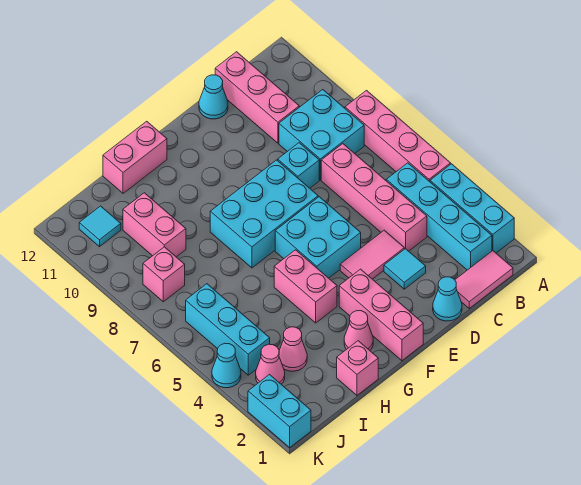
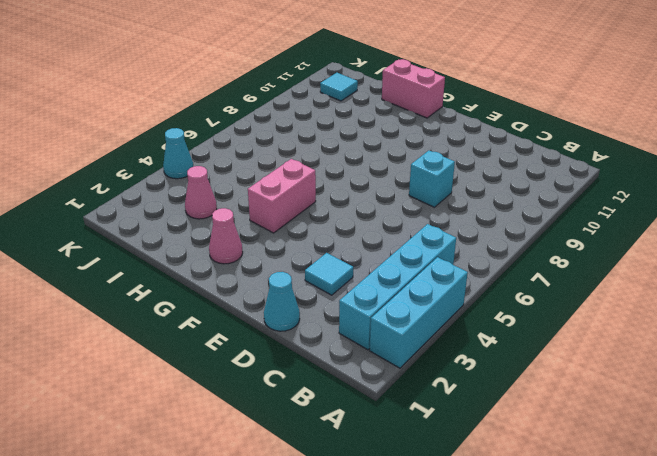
none -> pink 1x4 brick [345,91,451,181]
none -> pink 1x2 tile [455,251,513,308]
none -> cyan 2x2 brick [279,90,364,180]

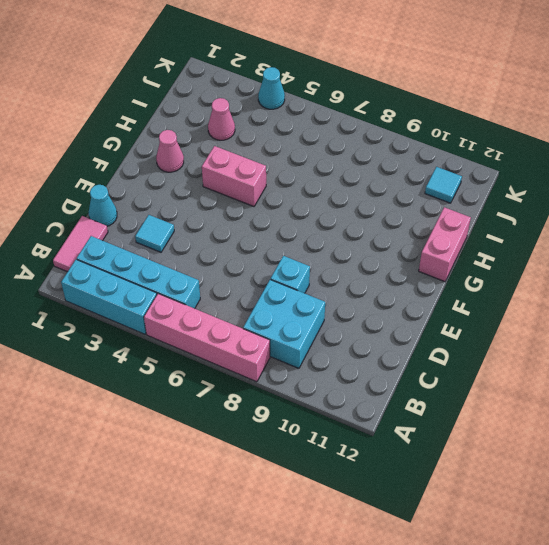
none -> pink 1x4 brick [321,144,427,251]
none -> pink 1x3 brick [215,52,299,143]
none -> pink 1x2 tile [340,230,404,279]

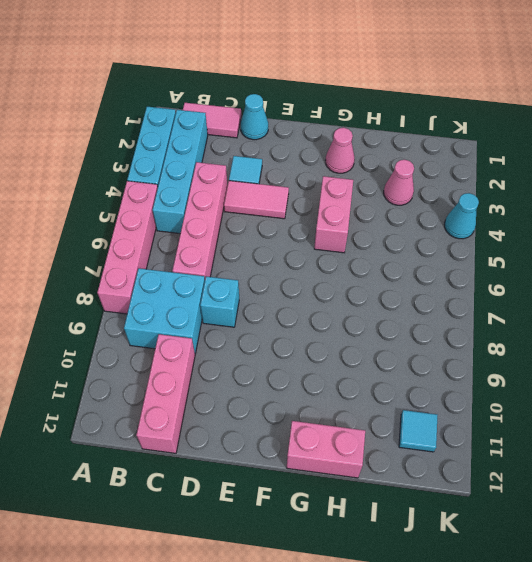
none -> cyan 1x1 cone [199,75,228,119]
none -> cyan 2x2 brick [275,197,361,278]
none -> cyan 2x3 brick [210,160,318,268]

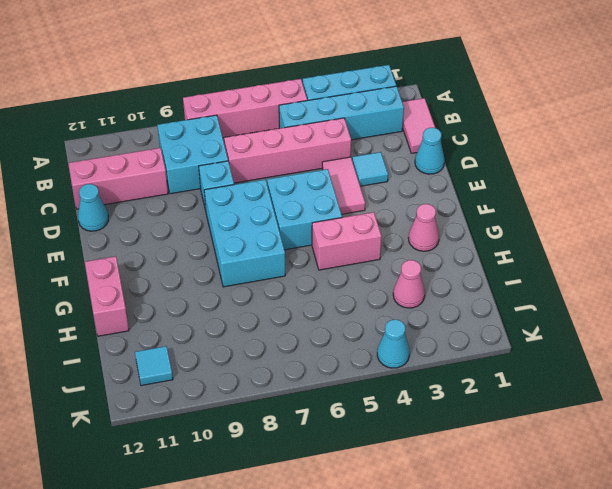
none -> pink 1x3 brick [339,269,423,361]
none -> pink 1x1 brick [337,341,378,395]
none -> pink 1x2 brick [123,193,186,257]

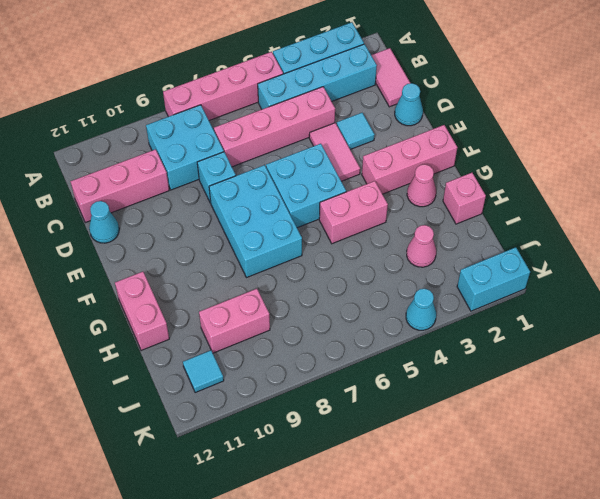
none -> pink 1x1 cone [256,344,285,384]
none -> cyan 1x3 brick [186,284,270,375]
none -> pink 1x1 brick [143,247,185,302]

